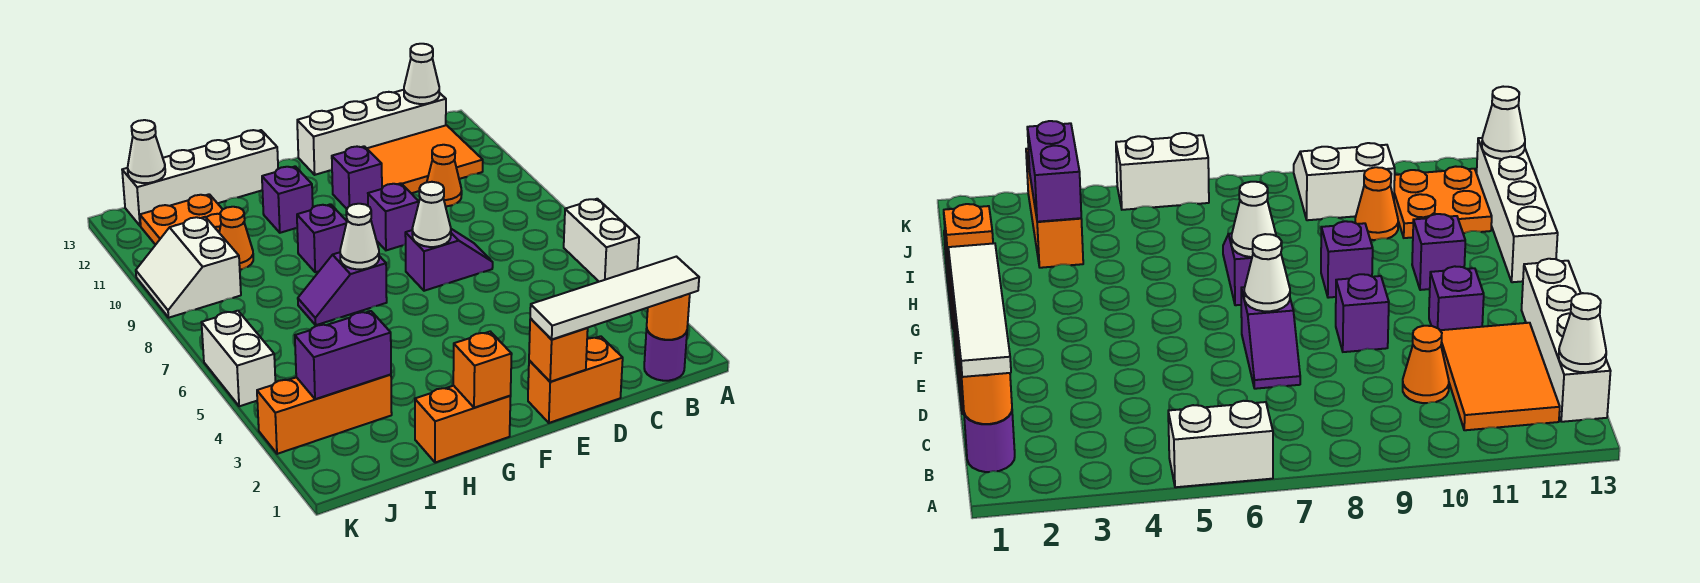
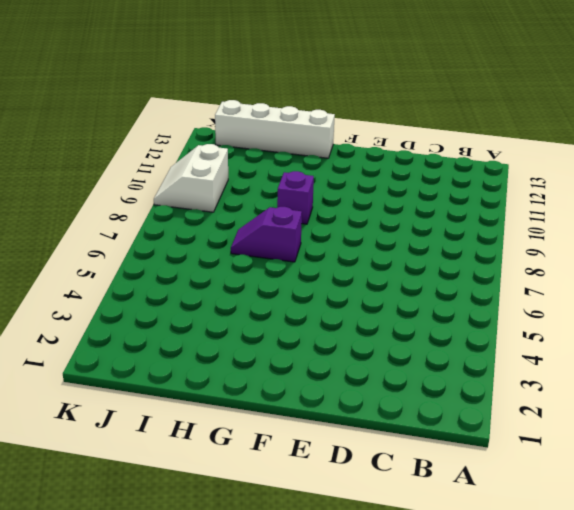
none -> white 1x2 brick [564,199,639,282]
none -> purple 1x1 round brick [644,329,687,381]
none -> orange 2x3 tile [367,125,483,193]

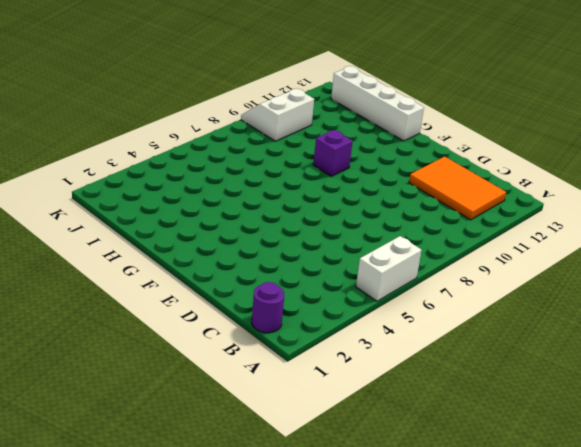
none -> white 1x4 brick [297,90,446,175]
none -> orange 1x1 cone [427,145,462,206]
none -> orange 1x2 brick [528,336,623,423]

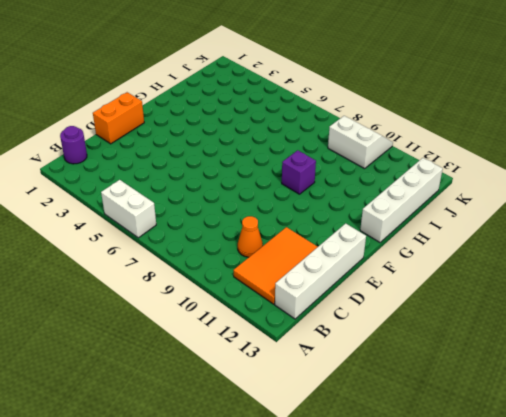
none -> purple 1x2 slope [405,229,493,291]
none -> purple 1x1 brick [368,183,419,250]
none -> purple 1x1 brick [332,146,382,209]

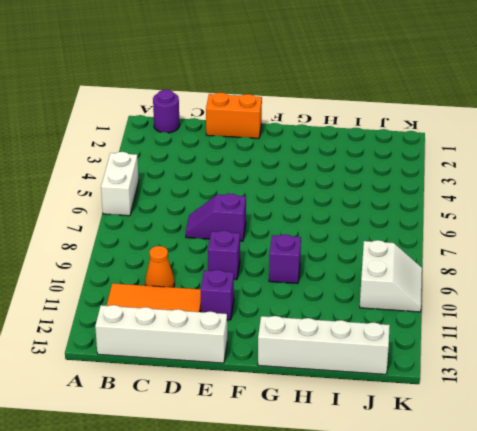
none -> orange 1x2 brick [415,386,511,463]
none -> purple 1x2 slope [298,252,387,325]
none -> purple 1x1 brick [262,166,313,233]

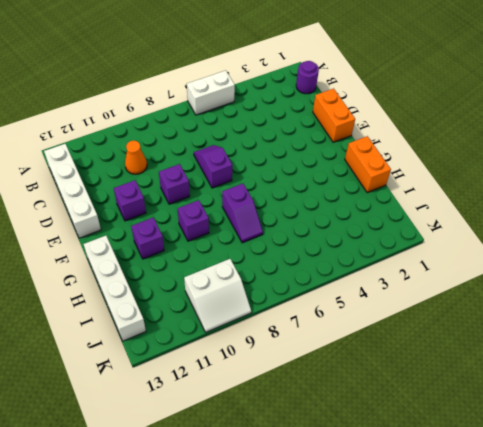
none -> orange 2x3 tile [367,125,483,193]
none -> orange 1x3 brick [257,374,392,454]
none -> orange 1x1 cone [219,207,253,270]

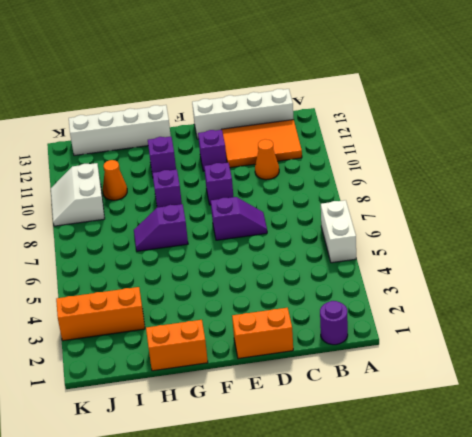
none -> orange 2x2 plate [140,194,223,245]
none -> white 1x2 brick [202,311,275,406]
none -> orange 1x1 round brick [647,294,690,340]

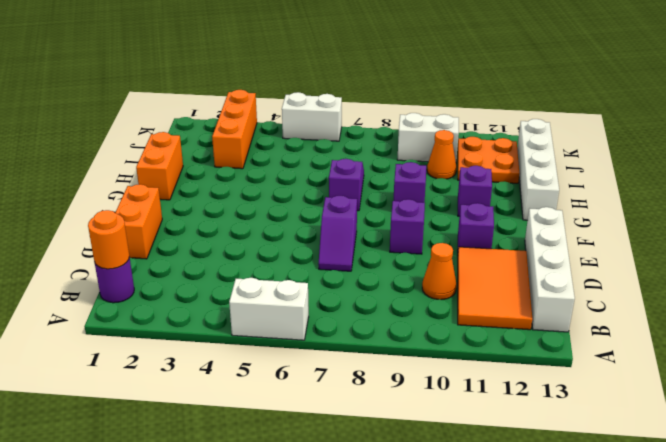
none -> white 1x1 cone [404,44,439,104]
none -> orange 1x1 brick [529,319,588,382]
none -> white 1x1 cone [412,182,451,247]

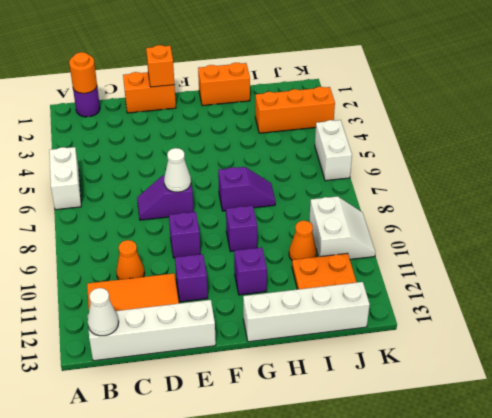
none -> orange 1x1 brick [453,332,512,408]
none -> white 1x1 cone [340,204,379,269]
none -> purple 1x2 brick [295,311,391,399]

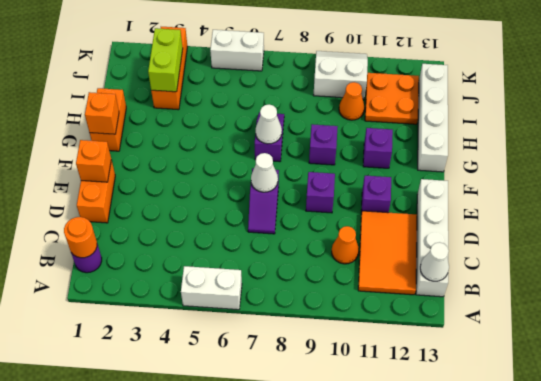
lime 1x2 brick [148,28,183,92] -> purple 1x2 brick [295,311,391,399]
none -> white 1x1 cone [128,120,165,183]
none -> white 1x4 tile [530,257,699,339]

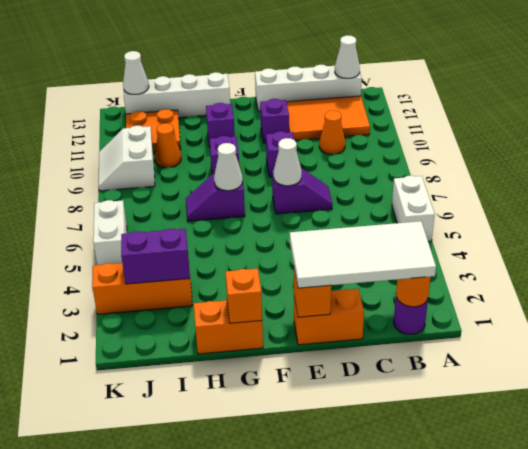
white 2x4 tile [290,221,436,288] -> white 1x4 tile [530,257,699,339]

